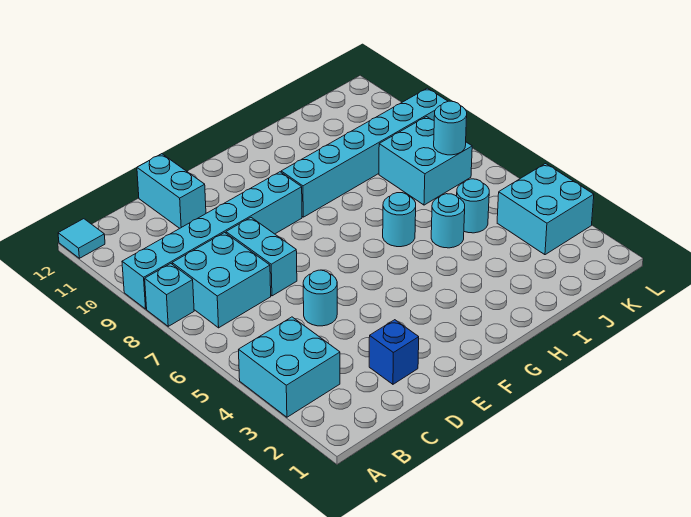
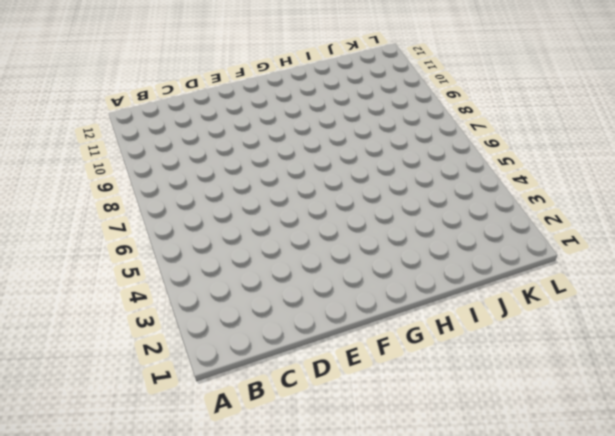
none -> cyan 2x2 brick [239,317,340,417]
none -> cyan 1x1 brick [145,263,194,326]
none -> cyan 1x6 brick [122,172,302,309]

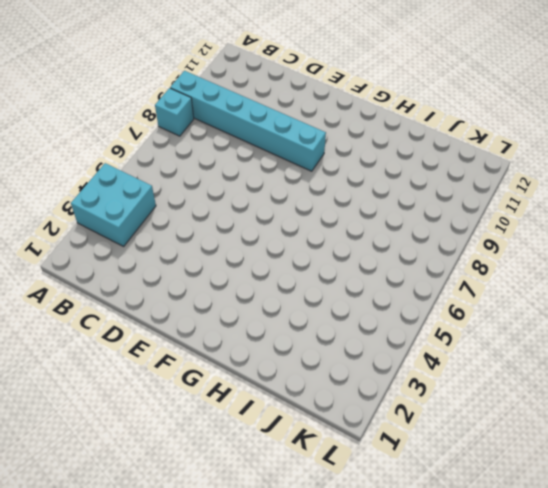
none -> cyan 1x1 tile [58,219,105,258]
none -> cyan 2x2 brick [172,232,271,328]
none -> blue 1x1 brick [369,320,419,384]

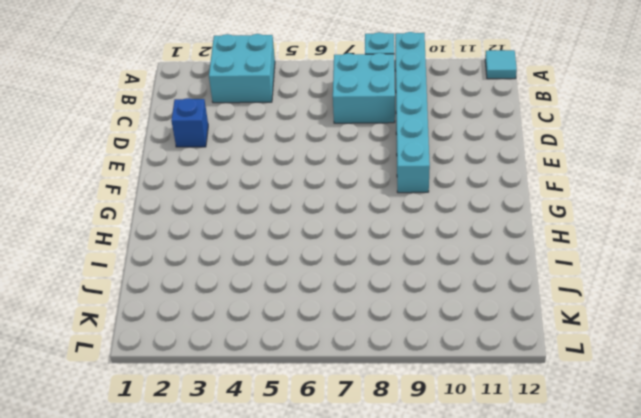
none -> cyan 1x1 round brick [303,270,337,326]
none -> cyan 1x2 brick [226,218,297,296]
none -> cyan 1x2 brick [137,154,206,228]

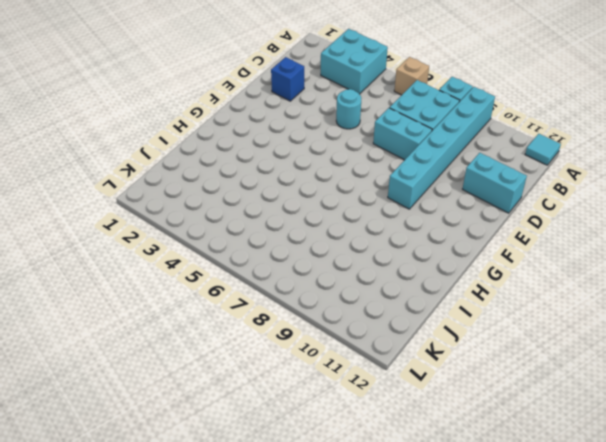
tan 1x1 brick [394,57,429,95] -> none
none -> cyan 1x6 brick [281,88,448,217]
none -> cyan 1x1 round brick [383,193,416,247]
none -> cyan 1x1 round brick [431,194,465,248]

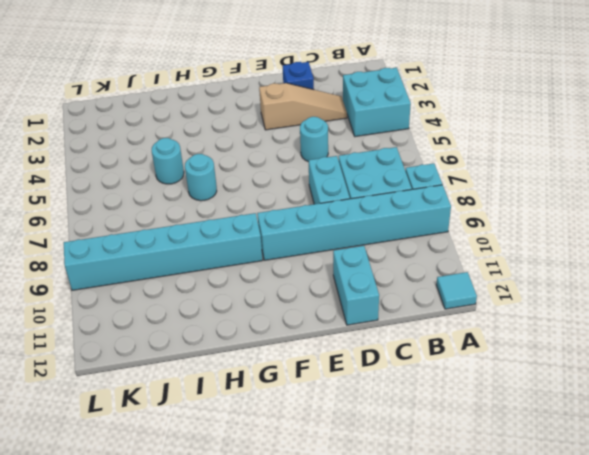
tan 1x3 slope [259,83,347,130] -> none
none -> cyan 1x1 round brick [457,179,489,233]
none -> cyan 2x2 brick [379,117,472,205]
none -> cyan 2x2 brick [497,164,594,255]

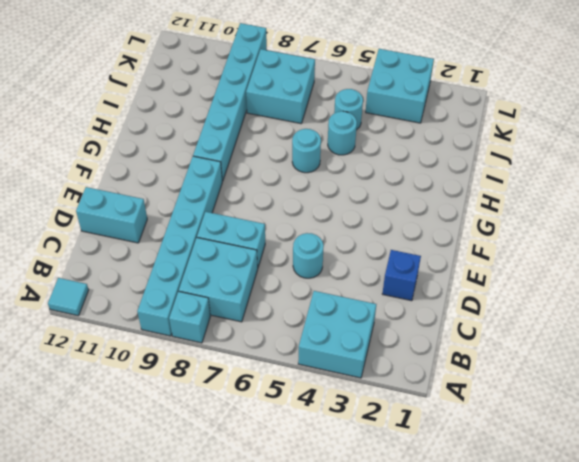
none -> cyan 1x1 round brick [434,101,467,155]

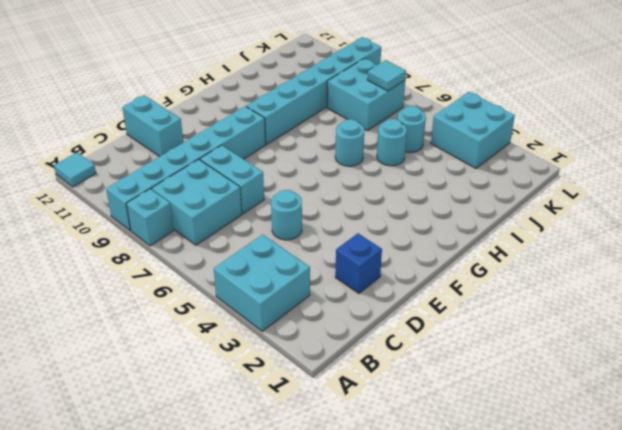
cyan 1x1 tile [367,60,406,91] -> cyan 1x1 round brick [434,101,467,155]

